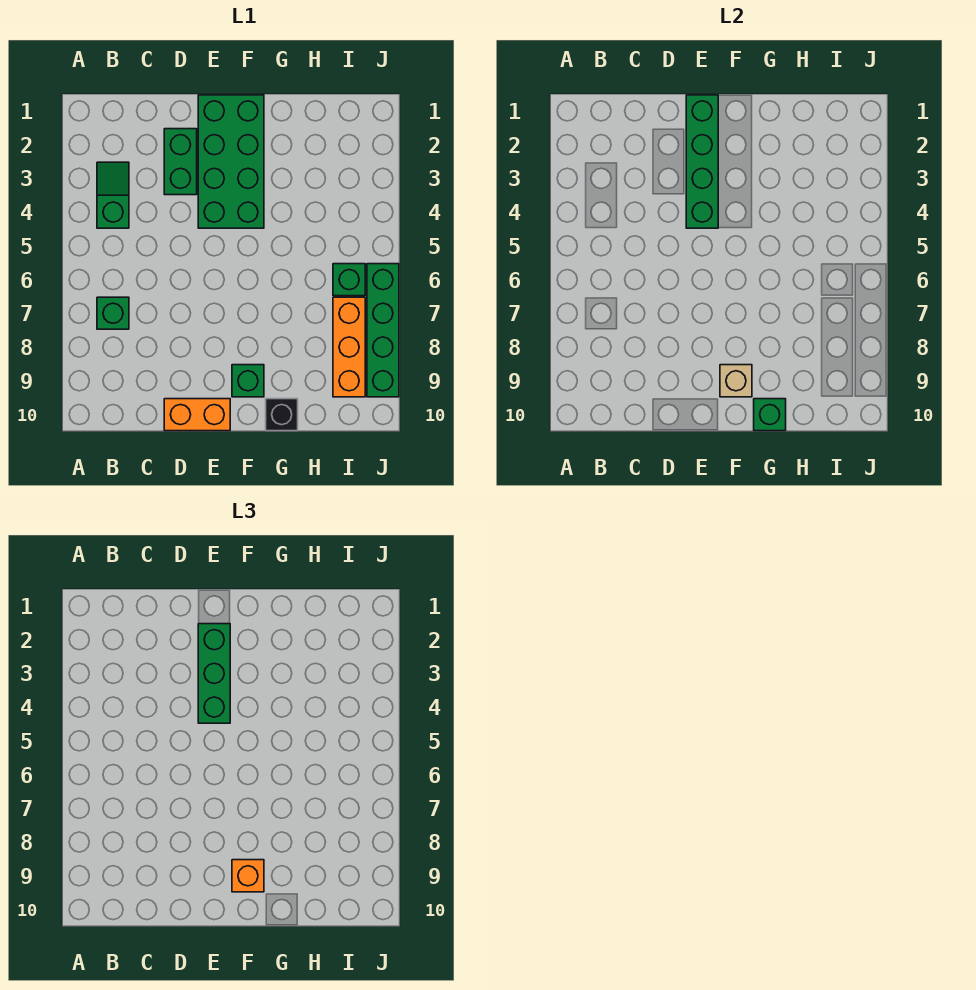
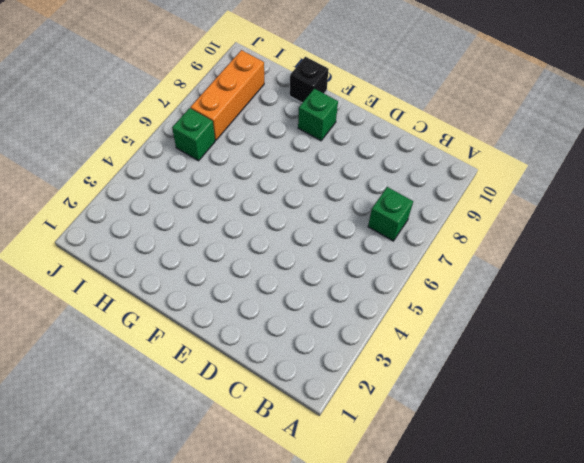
none -> green 1x2 slope [97,162,129,228]
none -> green 1x2 brick [164,129,197,195]
none -> orange 1x2 brick [164,399,230,431]

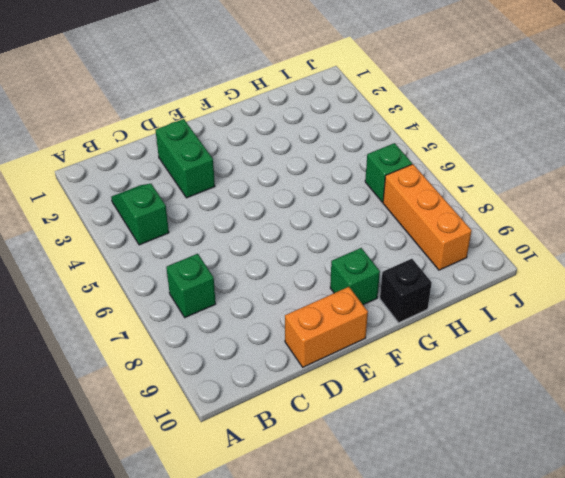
none -> green 2x4 brick [198,95,264,228]
none -> green 1x4 brick [367,264,399,397]
none -> green 1x4 brick [686,95,718,228]

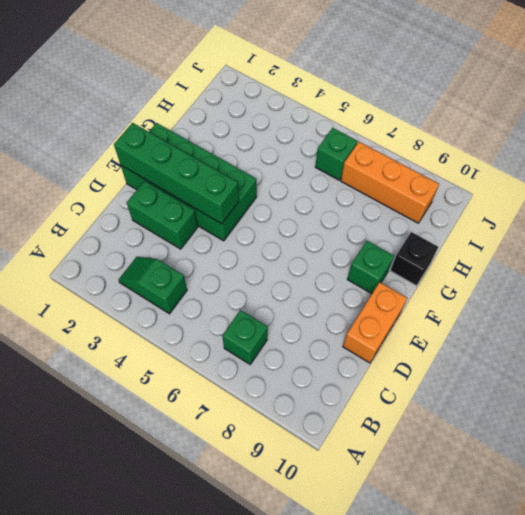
none -> green 1x4 brick [367,264,399,397]
none -> tan 1x1 brick [720,365,752,397]
none -> green 1x1 brick [754,399,786,431]

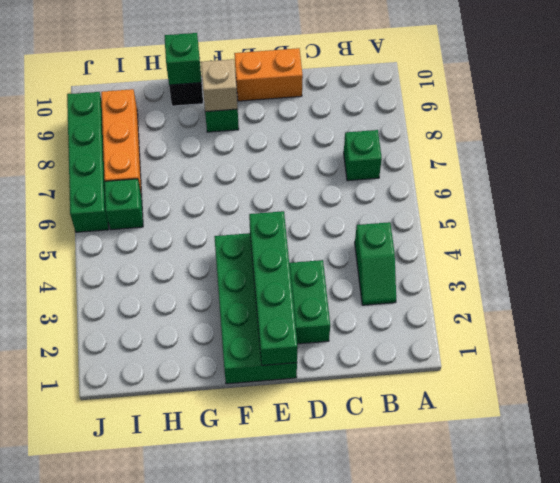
none -> green 1x3 brick [198,624,230,723]
none -> orange 1x1 brick [232,860,264,892]

